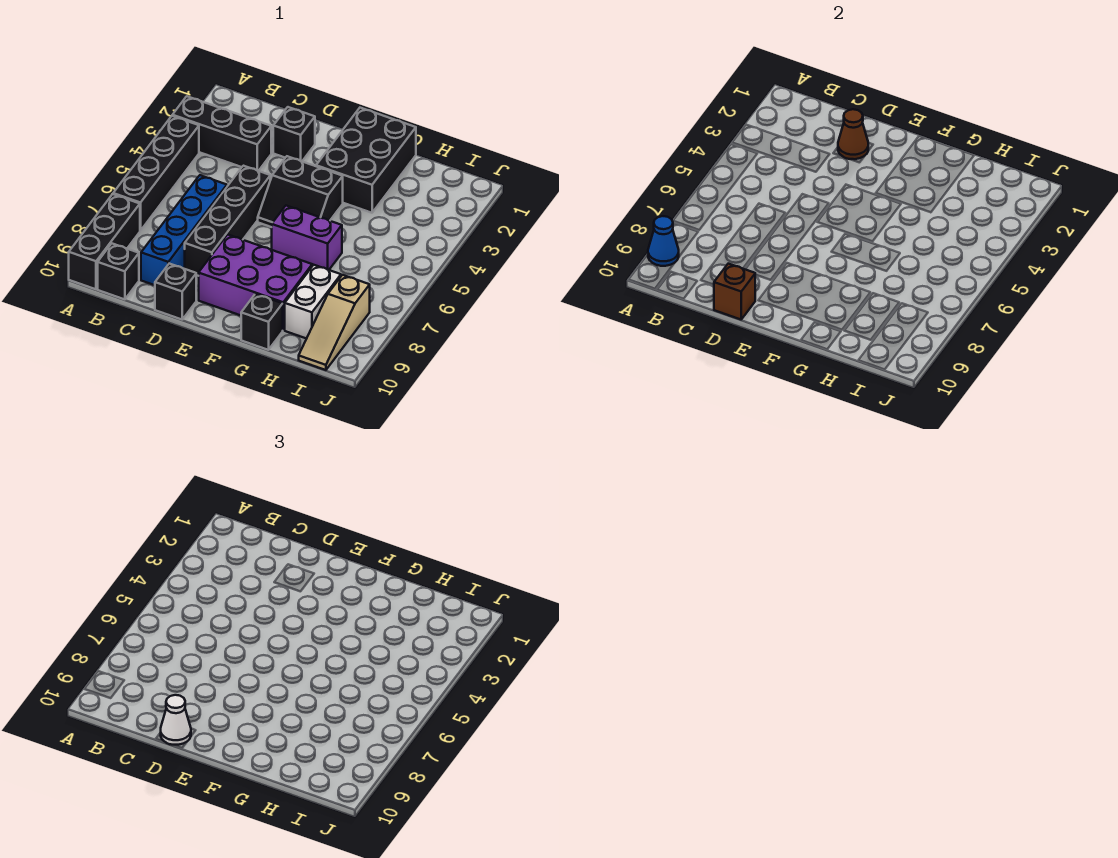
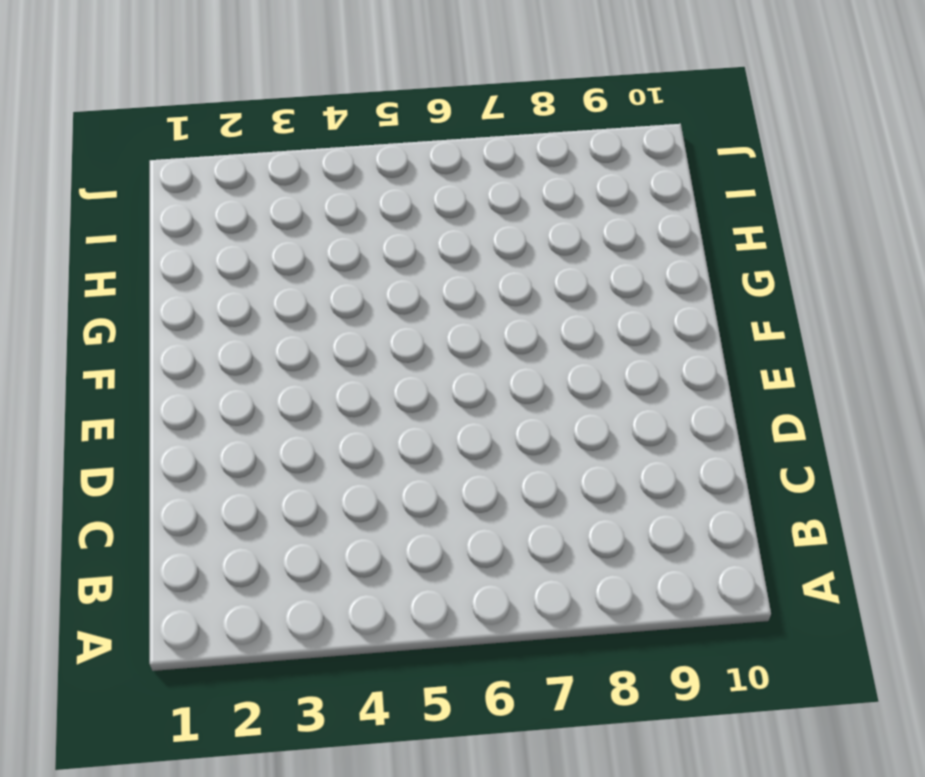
none -> black 1x3 brick [172,96,271,171]
none -> black 1x4 brick [113,116,199,231]
none -> black 1x3 brick [69,194,140,289]

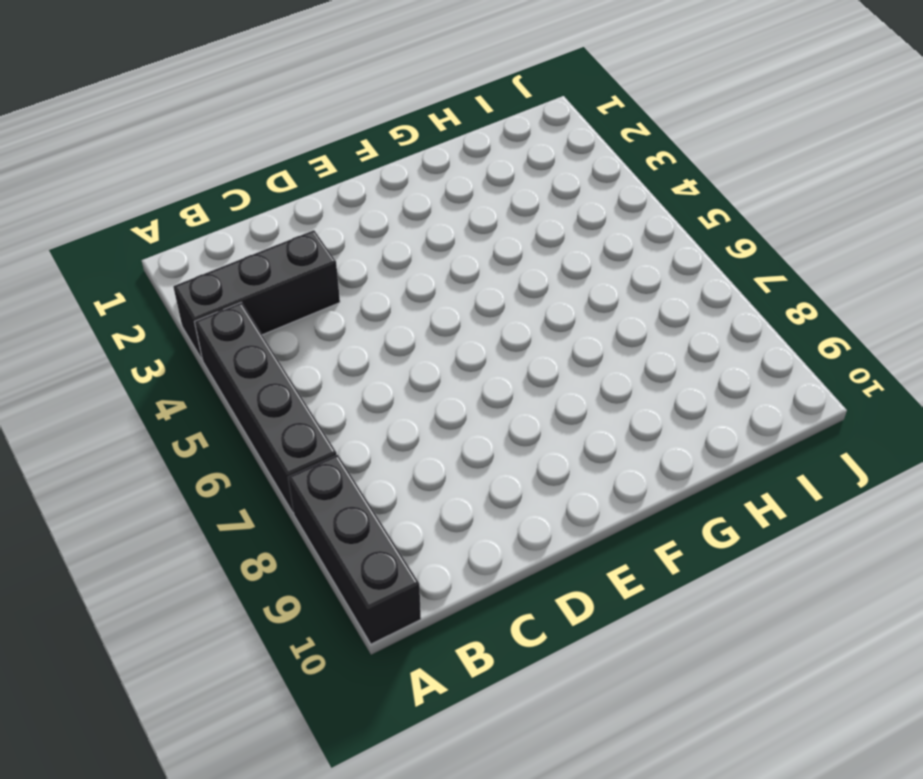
none -> black 1x1 brick [98,244,139,299]
none -> blue 1x4 brick [141,175,227,285]
none -> black 1x1 brick [273,107,315,161]

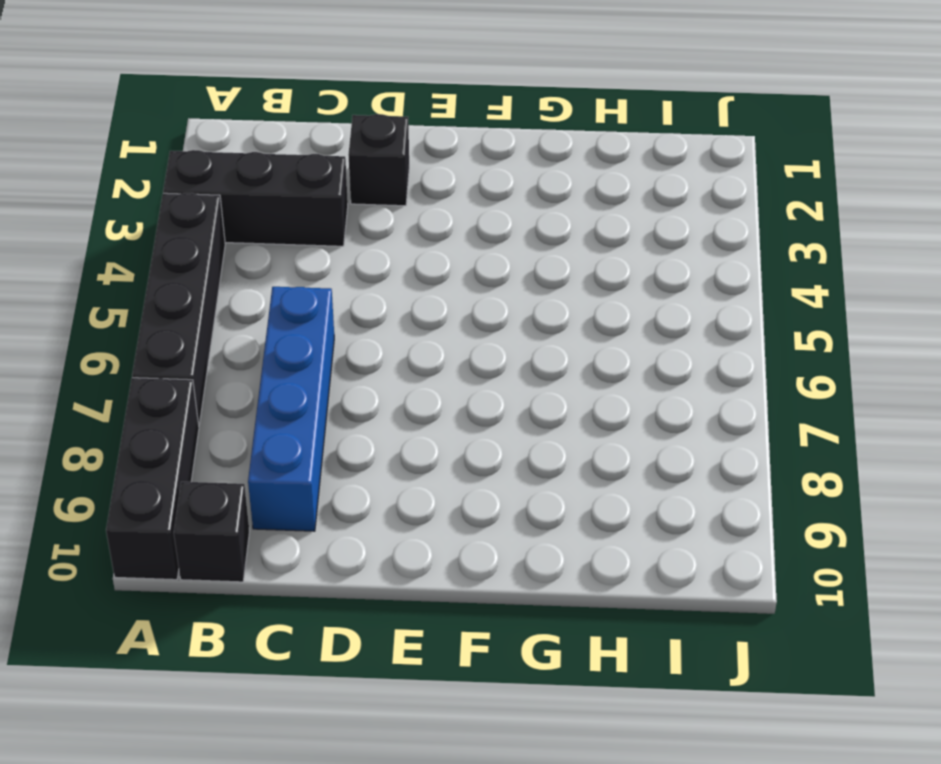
none -> black 1x4 brick [185,166,270,276]
none -> black 1x1 brick [155,264,196,319]
none -> black 2x2 slope [258,156,343,227]

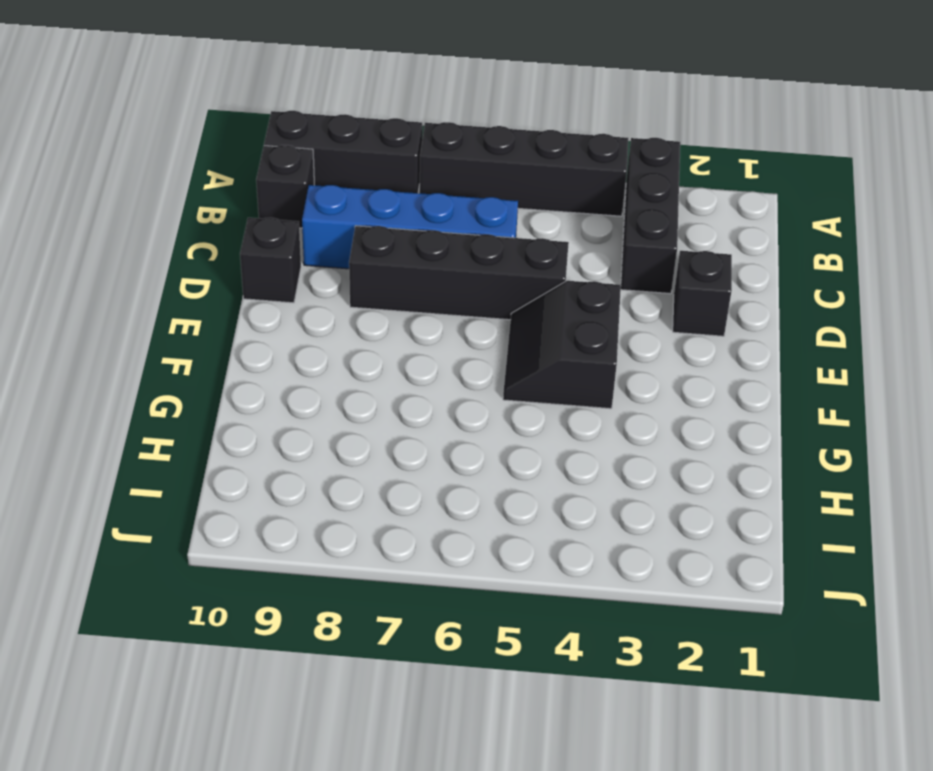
none -> purple 2x3 brick [199,235,312,330]
none -> black 2x3 brick [316,108,416,213]
none -> purple 1x2 brick [272,206,342,270]

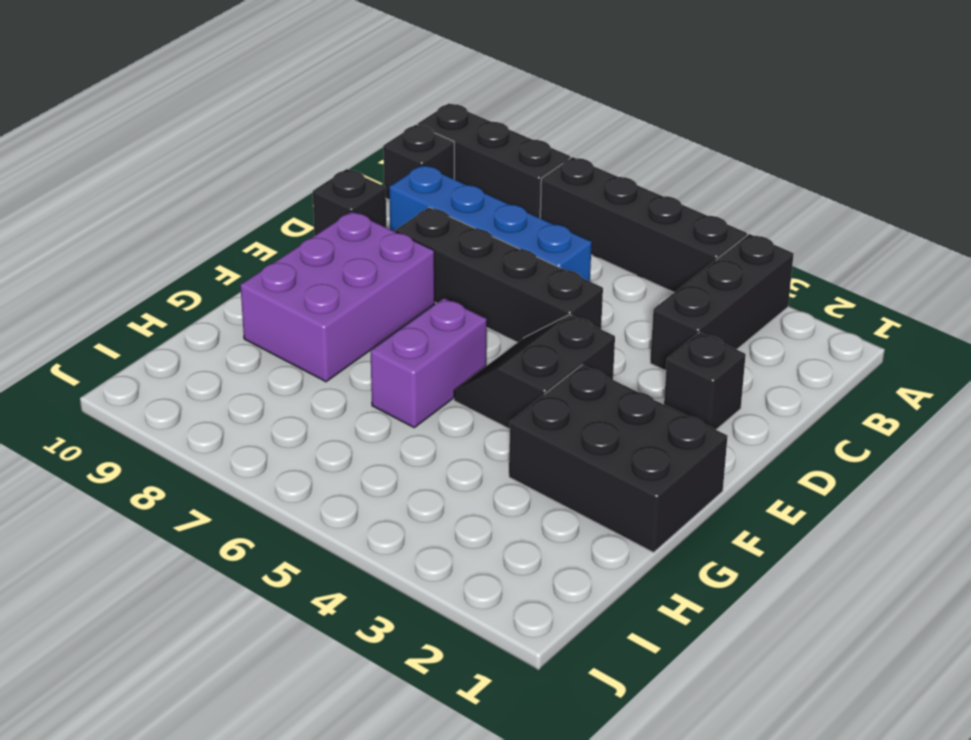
none -> black 1x1 brick [241,294,283,350]
none -> white 1x2 brick [285,265,341,339]
none -> tan 1x3 slope [299,275,370,370]

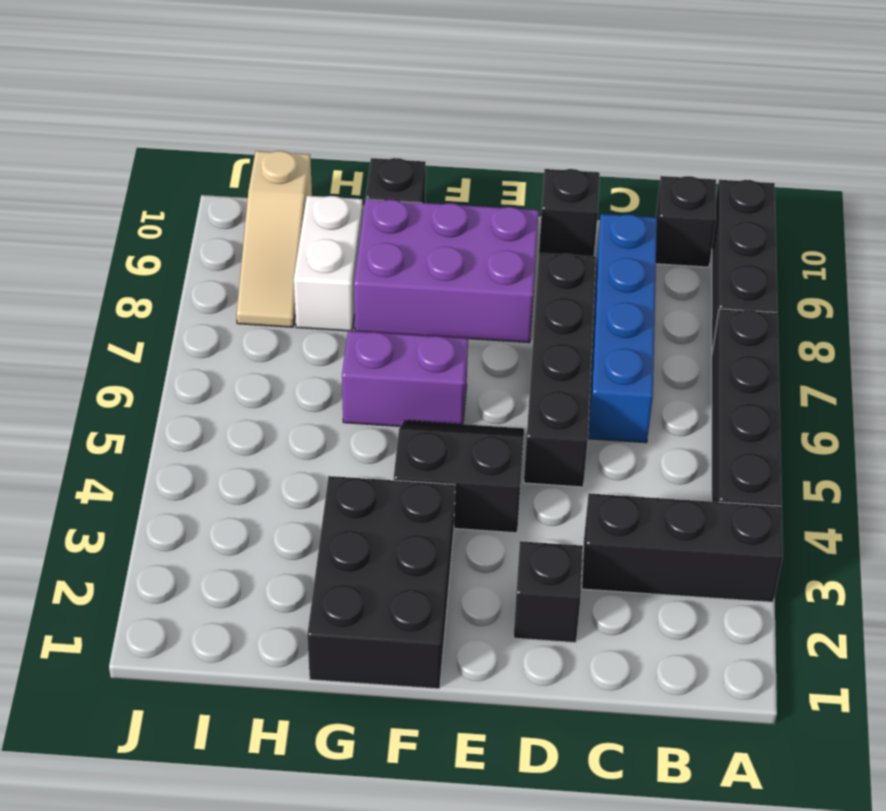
tan 1x3 slope [236,151,312,327] -> tan 1x3 slope turned to [299,275,370,370]
none -> blue 1x1 cone [648,216,679,266]
none -> brown 1x1 cone [838,109,868,159]
none -> brown 1x1 brick [714,264,755,319]

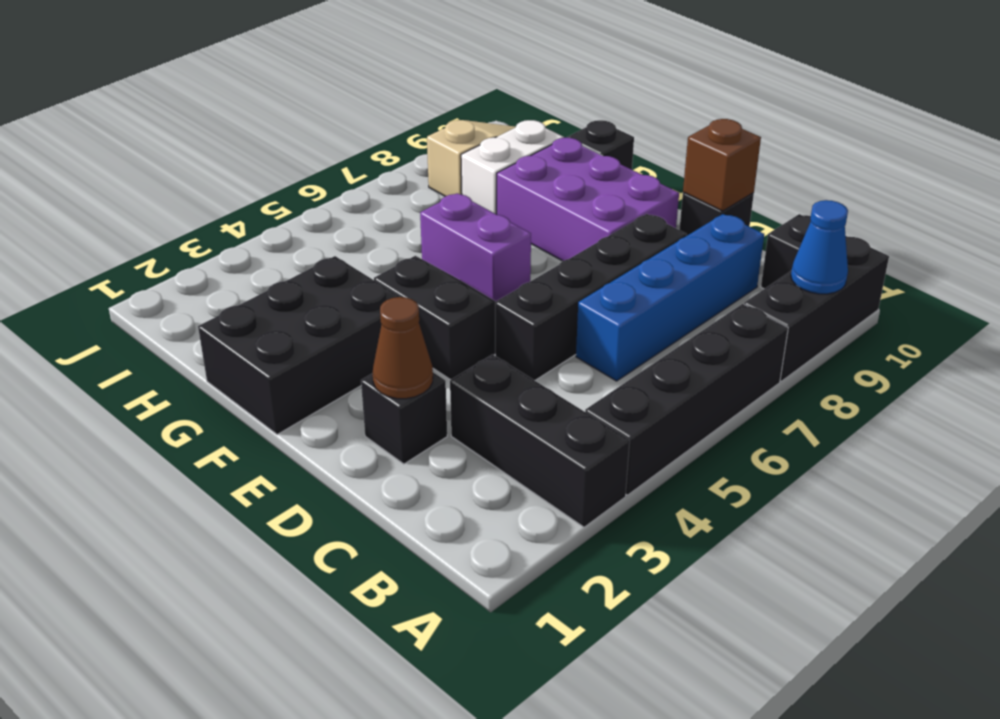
none -> white 1x1 cone [161,695,191,745]

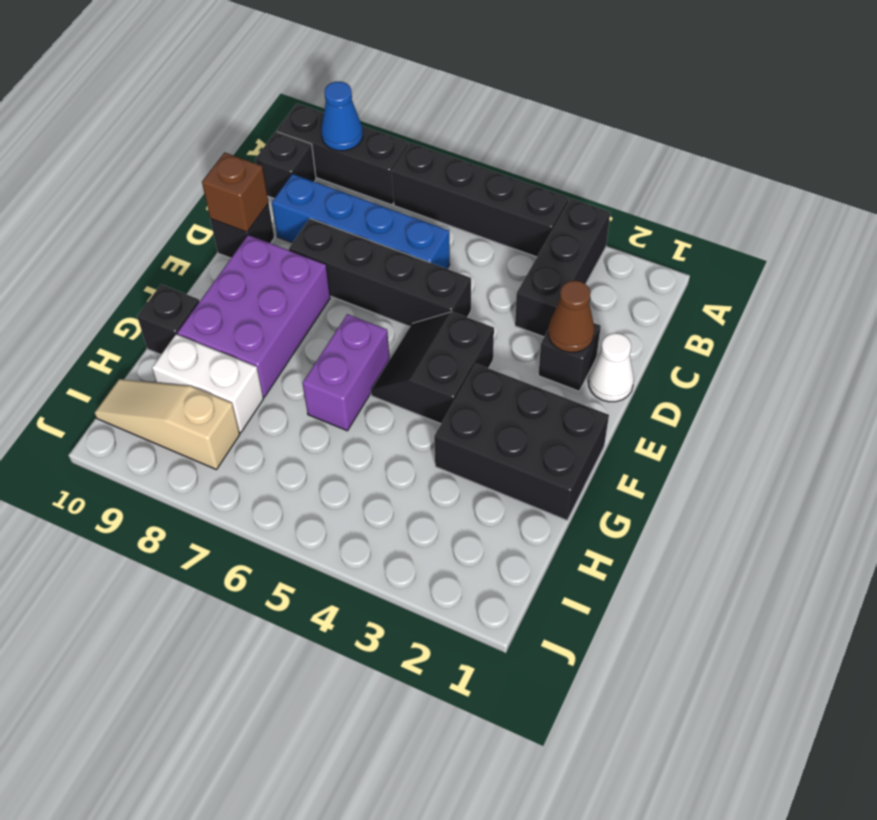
white 1x1 cone [588,333,634,402] -> white 1x1 cone moved to [161,695,191,745]

